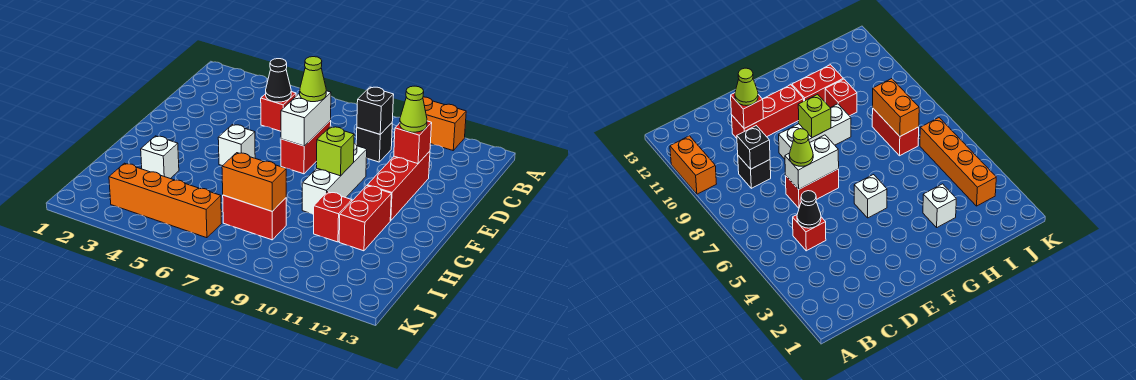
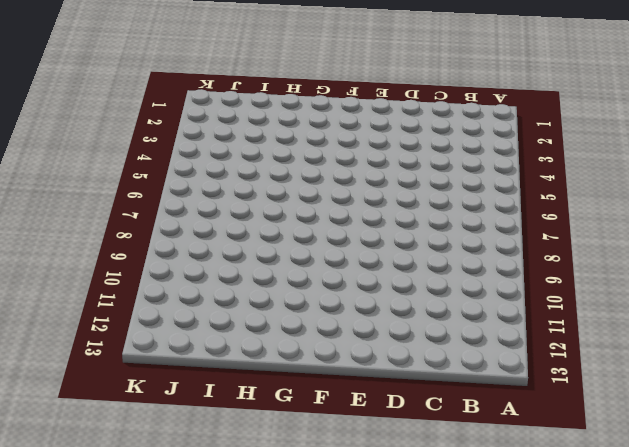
none -> orange 1x2 brick [423,97,466,150]
none -> red 1x1 brick [261,92,296,131]
none -> black 1x1 brick [356,123,392,162]

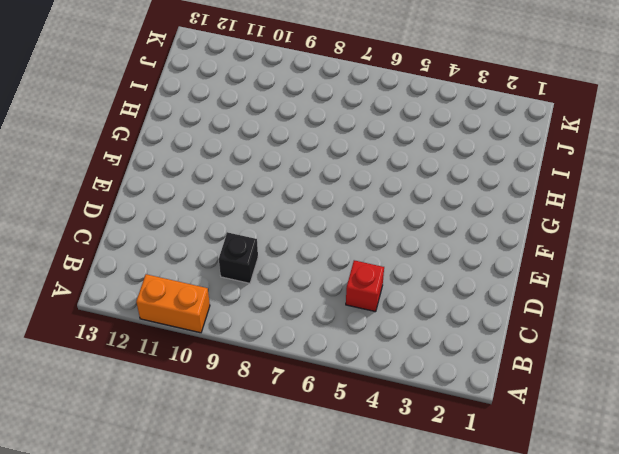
none -> red 1x2 brick [281,120,331,174]
none -> red 1x3 brick [367,151,430,221]
none -> white 1x3 brick [302,144,367,214]

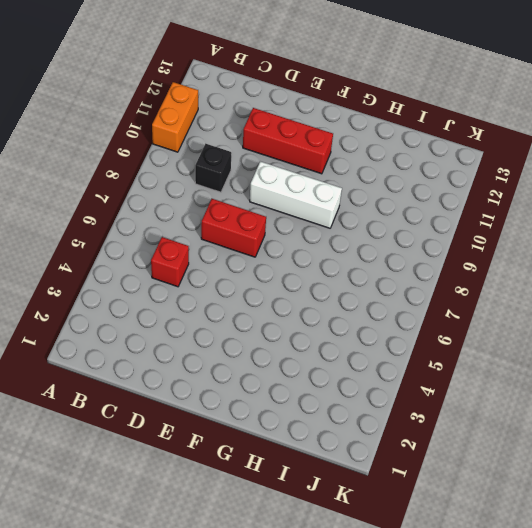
none -> white 1x1 brick [218,125,255,166]
none -> red 1x2 brick [339,186,391,251]
none -> white 1x1 brick [141,136,179,179]

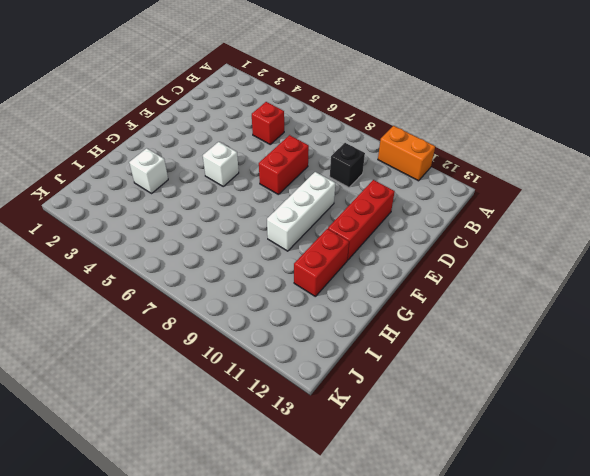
none -> red 1x1 brick [313,192,352,242]
none -> red 1x2 brick [223,195,286,240]
none -> orange 1x4 brick [109,163,221,238]

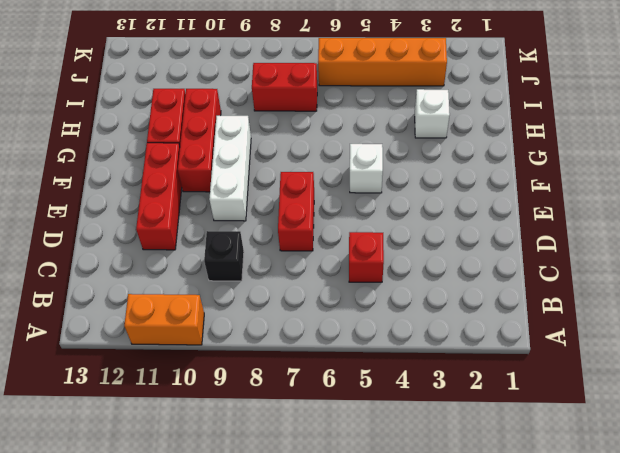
red 1x3 brick [178,89,221,192] -> red 1x1 brick [313,192,352,242]
none -> black 1x1 cone [266,59,291,102]
none -> black 1x1 brick [357,87,394,134]
none -> white 1x2 brick [281,91,331,146]

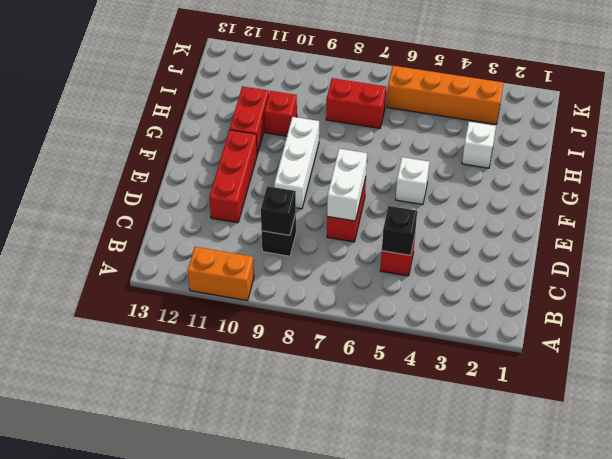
black 1x1 brick [382,206,417,255] -> black 1x1 cone [266,59,291,102]
none -> red 1x1 brick [394,121,432,164]
none -> lime 1x1 brick [317,127,354,176]
none -> orange 1x2 brick [222,153,286,211]

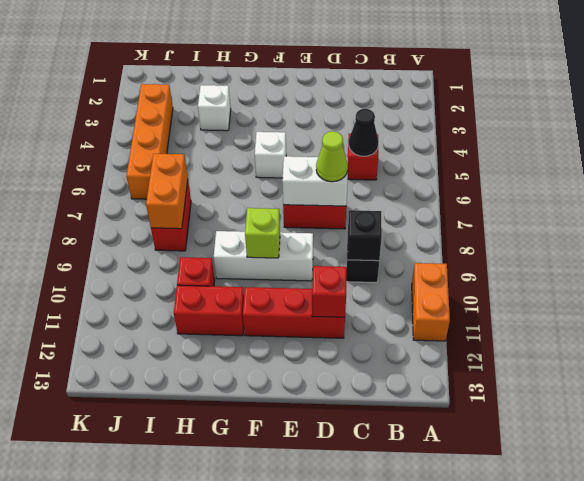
none -> lime 1x1 cone [400,86,427,132]

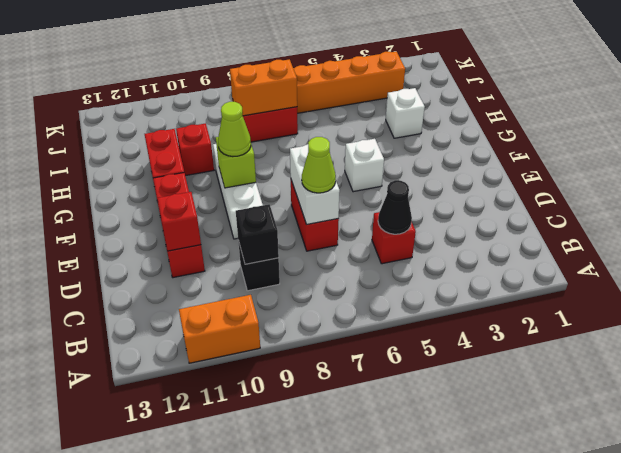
lime 1x1 cone [218,102,251,157] -> lime 1x1 cone moved to [400,86,427,132]

